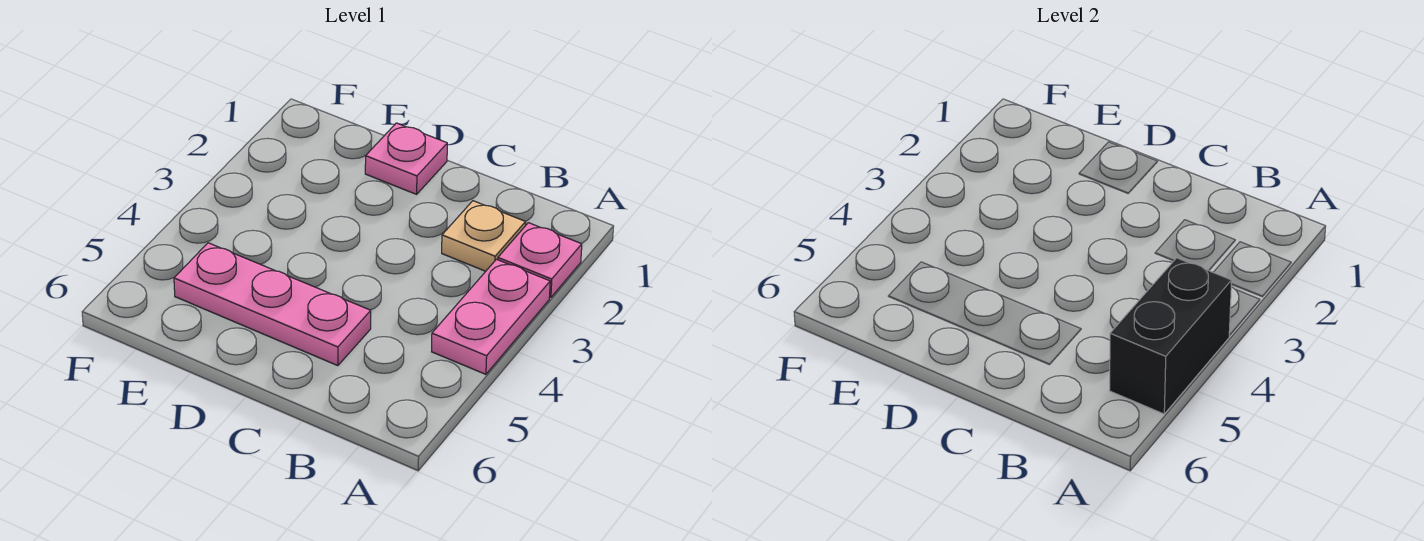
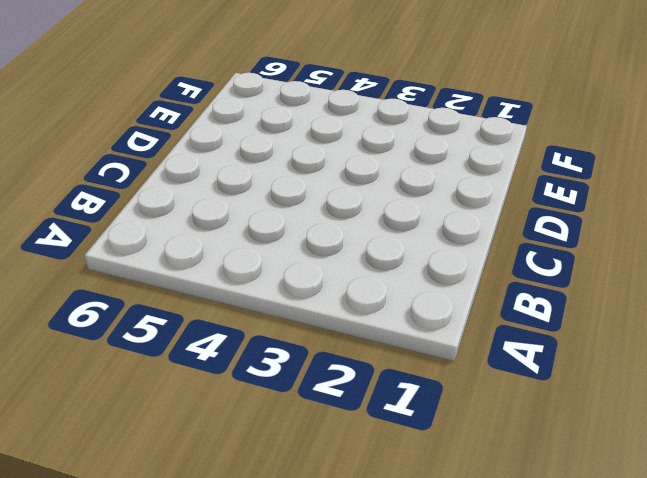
none -> pink 1x1 plate [498,223,582,298]
none -> pink 1x2 plate [432,259,550,374]

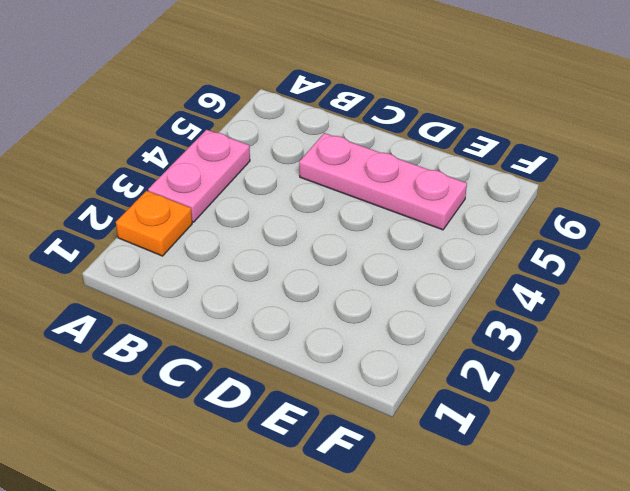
orange 1x1 plate [116,191,192,256] -> pink 1x1 plate [498,223,582,298]
none -> tan 1x1 plate [442,201,526,271]
none -> pink 1x1 plate [365,123,447,194]

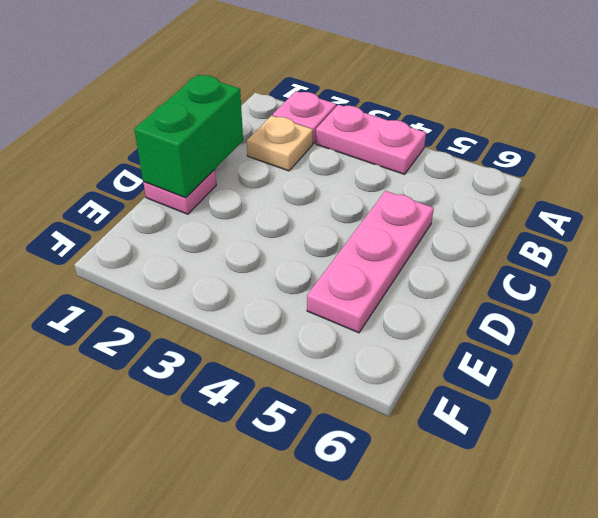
green 1x2 brick [134,75,243,198] -> none
none -> black 1x2 brick [1110,258,1232,414]

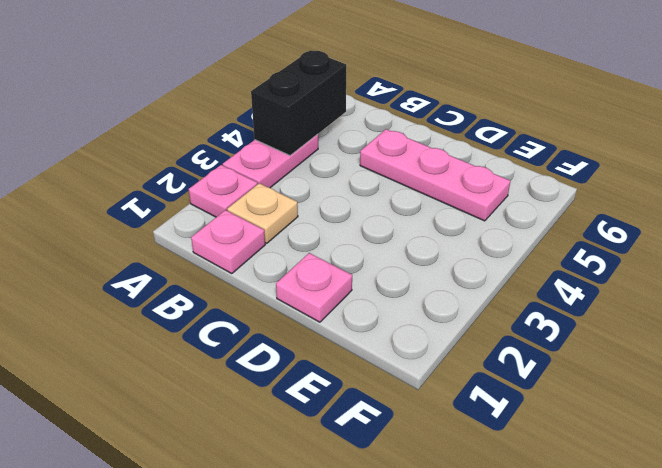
pink 1x1 plate [191,210,265,274] -> none

